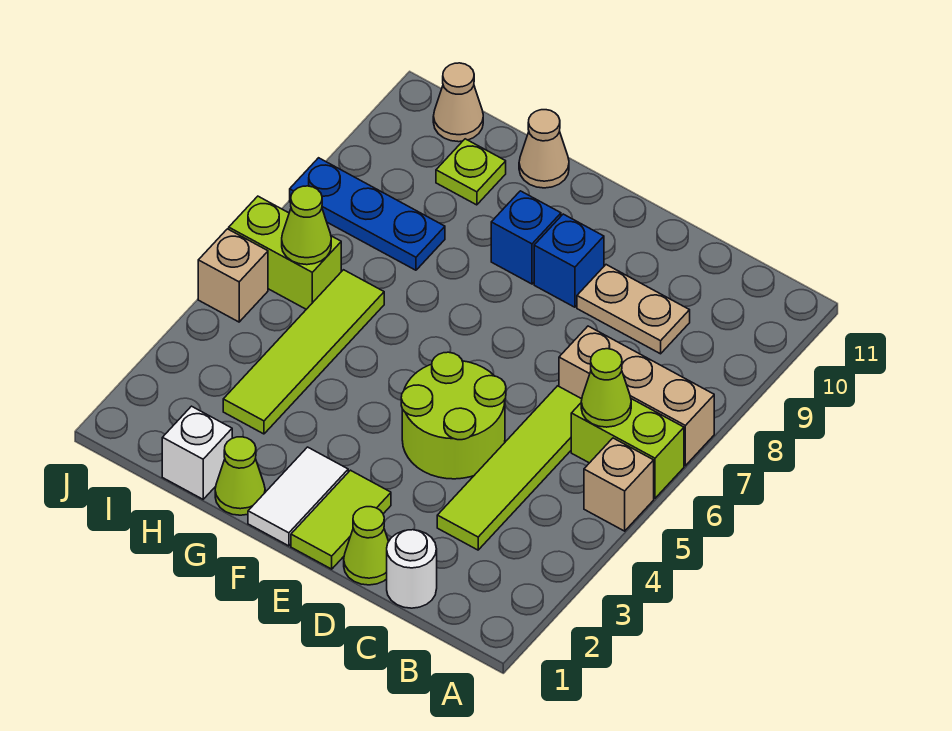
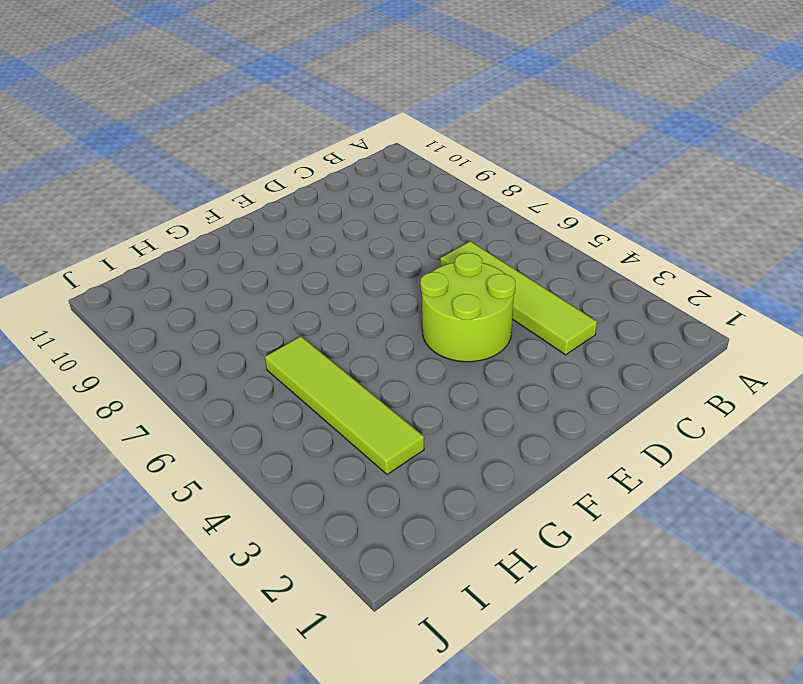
none -> tan 1x1 brick [584,438,654,531]
none -> lime 1x2 brick [571,399,684,498]
none -> tan 1x3 brick [559,326,714,466]

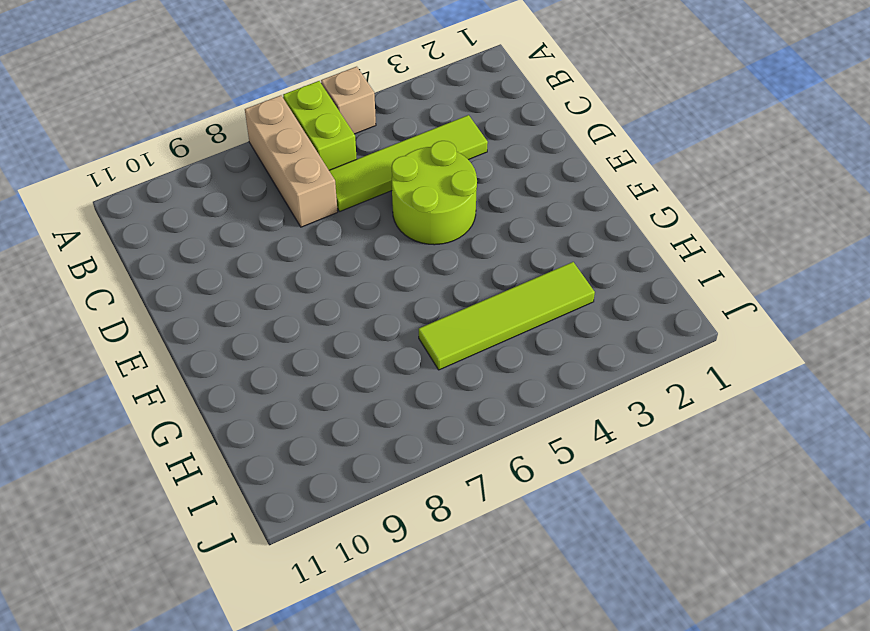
none -> white 1x1 round brick [387,530,437,608]
none -> tan 1x2 plate [577,265,690,354]
none -> lime 1x1 cone [344,507,389,585]

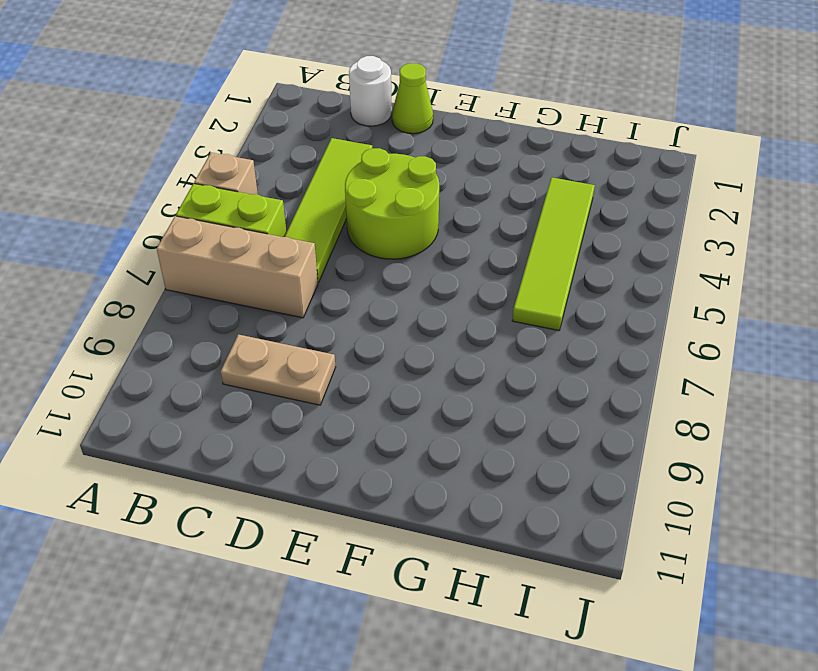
none -> lime 1x2 tile [291,470,391,569]
none -> blue 1x1 brick [534,214,604,307]
none -> white 1x2 tile [248,447,348,546]

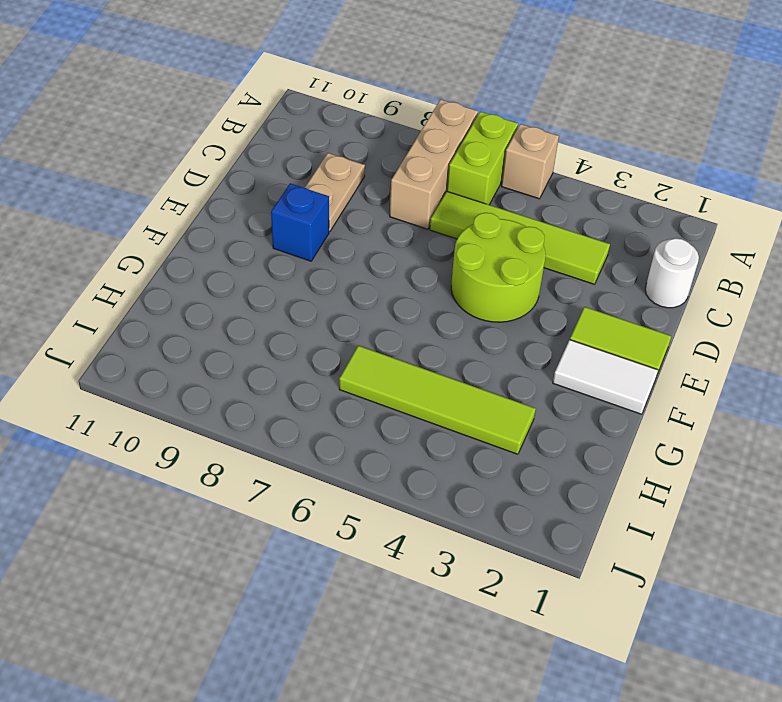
none -> lime 1x1 cone [344,507,389,585]
none -> blue 1x1 brick [491,191,561,284]
none -> lime 1x1 cone [215,437,265,515]

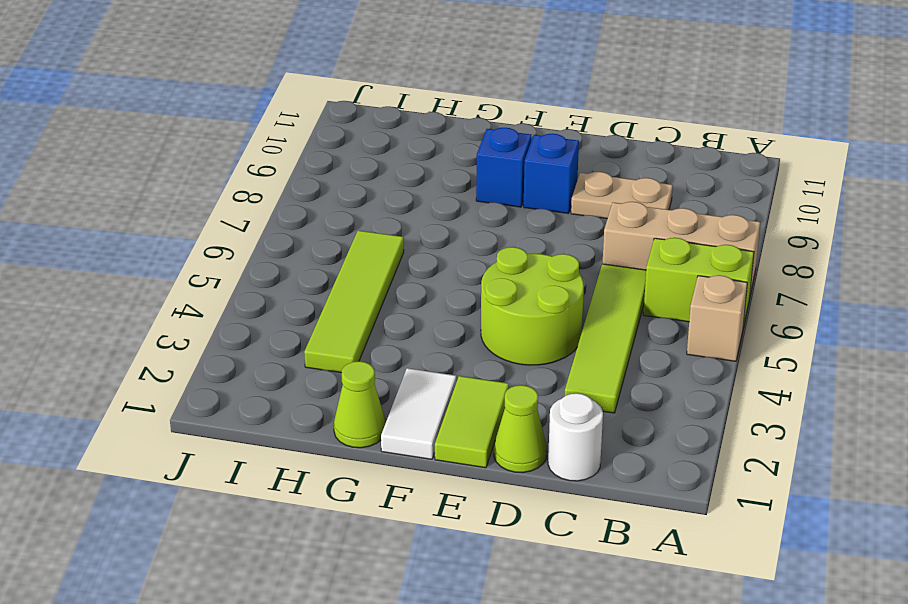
none -> tan 1x1 cone [519,110,569,188]
none -> white 1x1 brick [162,406,232,499]
none -> blue 1x3 plate [290,158,445,270]

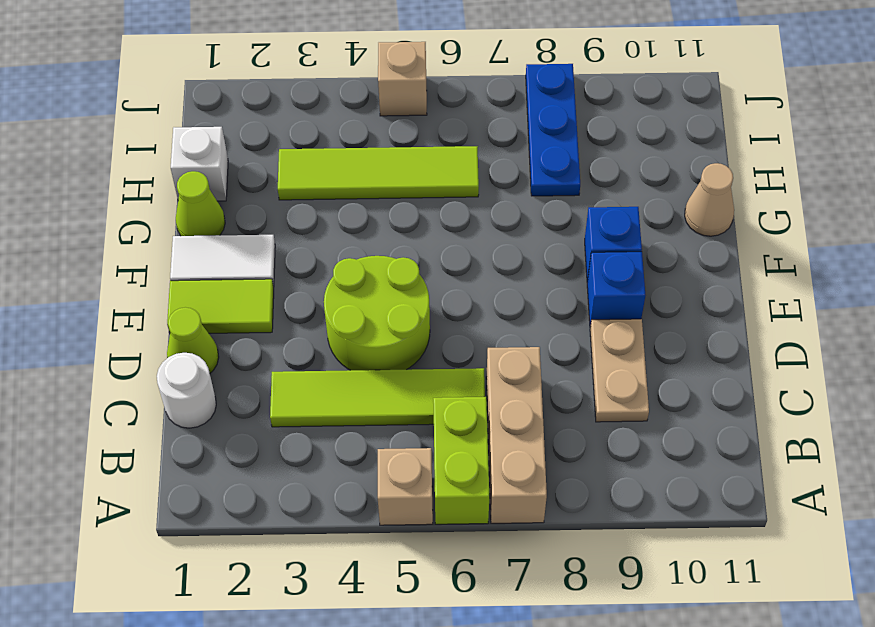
none -> lime 1x1 plate [436,139,506,205]
none -> lime 1x2 brick [229,196,341,309]
none -> tan 1x1 cone [433,63,483,142]

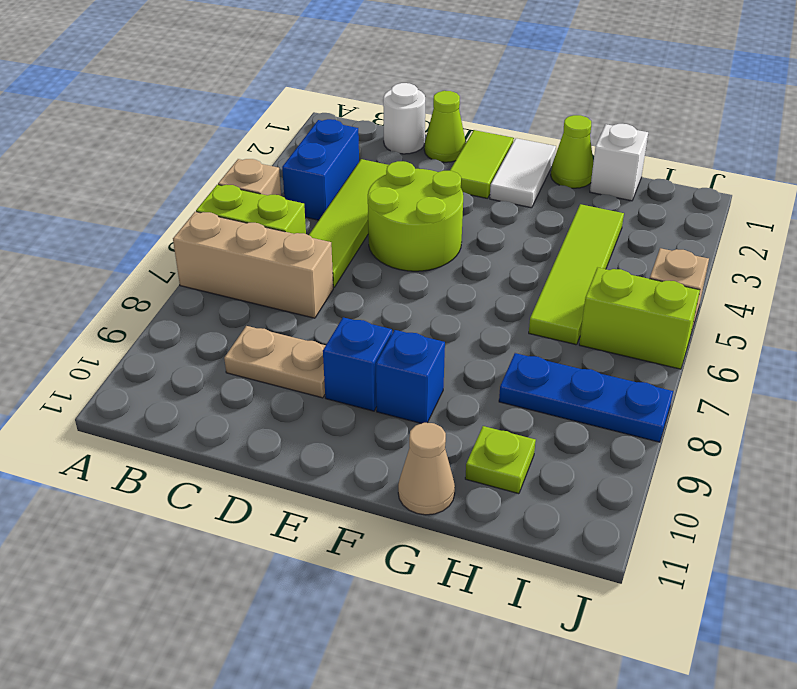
blue 1x2 brick [282,119,359,220] -> none
none -> tan 1x1 cone [433,63,483,142]
none -> lime 1x1 cone [581,349,631,427]
none -> lime 1x1 cone [282,186,331,265]

